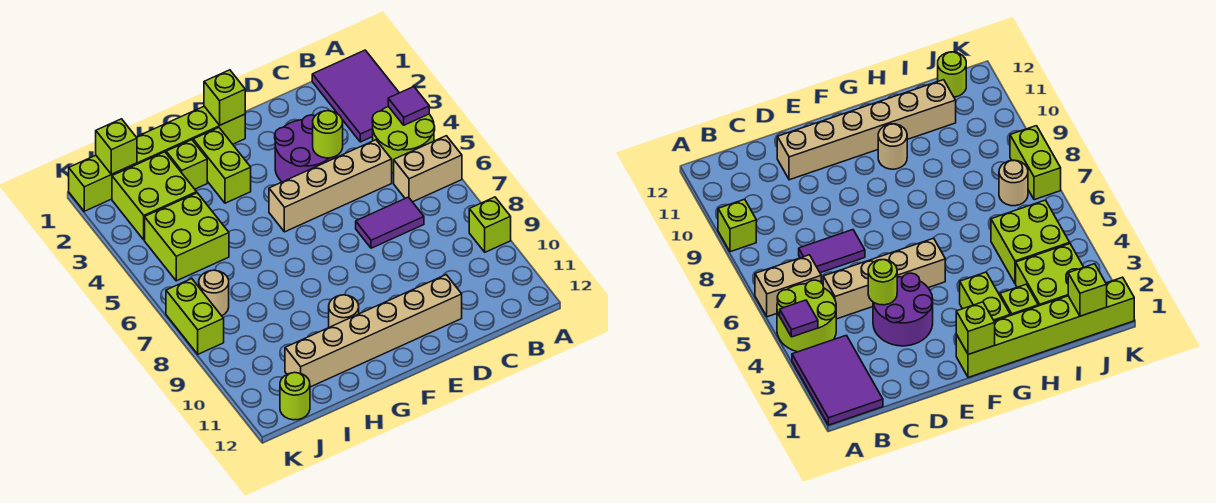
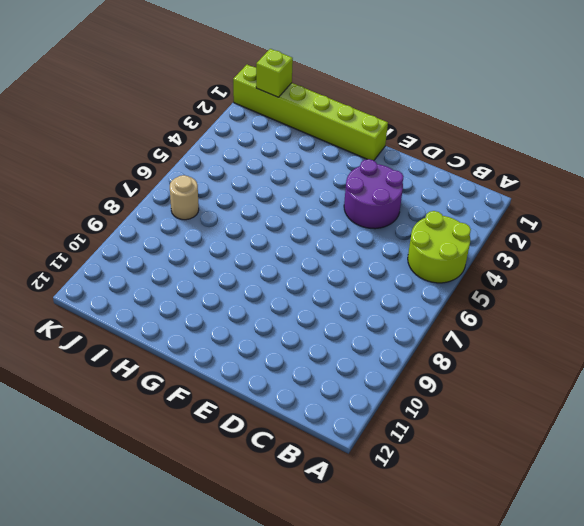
none -> purple 2x3 tile [312,50,399,142]
none -> tan 1x2 brick [394,136,462,202]
none -> lime 1x1 brick [469,197,511,252]

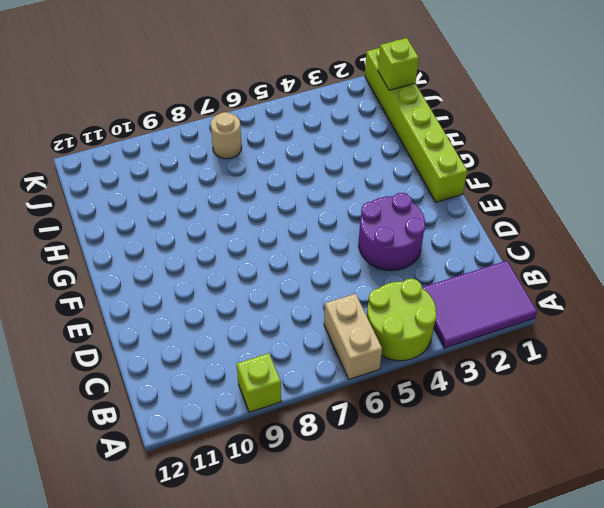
none -> tan 1x4 brick [269,140,392,232]
none -> purple 1x2 tile [356,197,424,248]
none -> tan 1x6 brick [285,275,462,387]

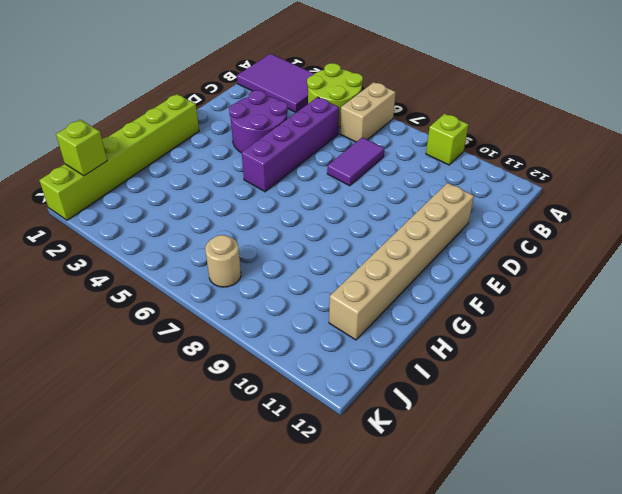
purple 1x4 brick [242,97,339,192] -> tan 1x4 brick [269,140,392,232]
none -> lime 1x2 brick [193,128,251,203]
none -> tan 1x1 round brick [329,295,359,327]
none -> lime 1x1 brick [166,140,207,189]

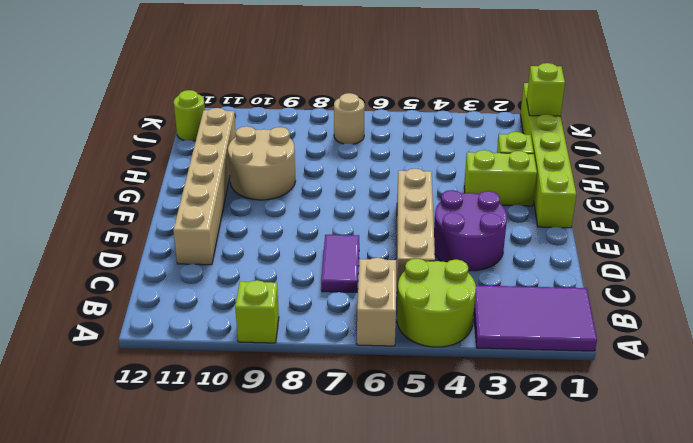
tan 2x2 round brick [228,126,295,200] -> tan 1x1 round brick [329,295,359,327]
none -> lime 2x2 brick [112,152,197,240]
none -> lime 2x2 brick [145,193,229,281]
none -> lime 1x2 brick [166,279,224,354]

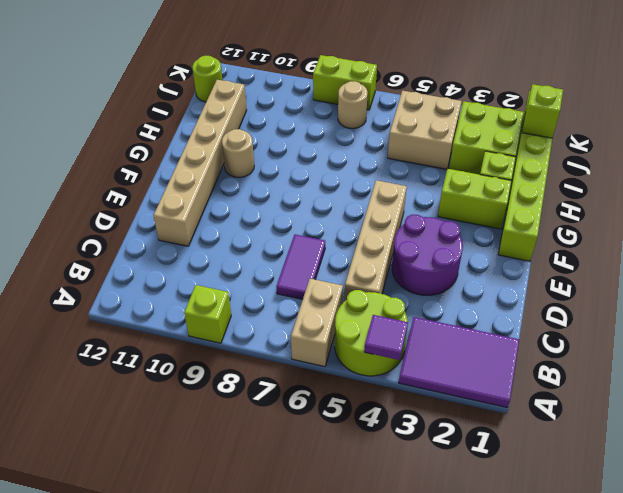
tan 2x2 brick [388,91,462,169] -> lime 2x2 brick [145,193,229,281]
none -> lime 1x1 round brick [313,111,343,158]
none -> lime 1x1 brick [204,70,245,125]

